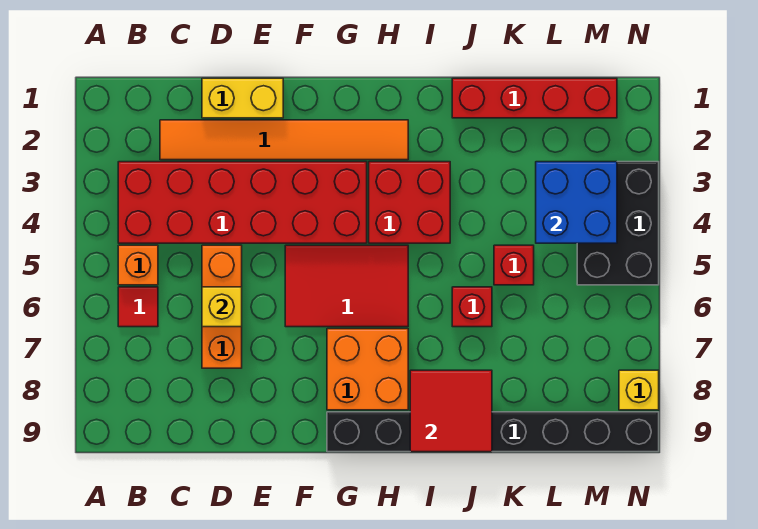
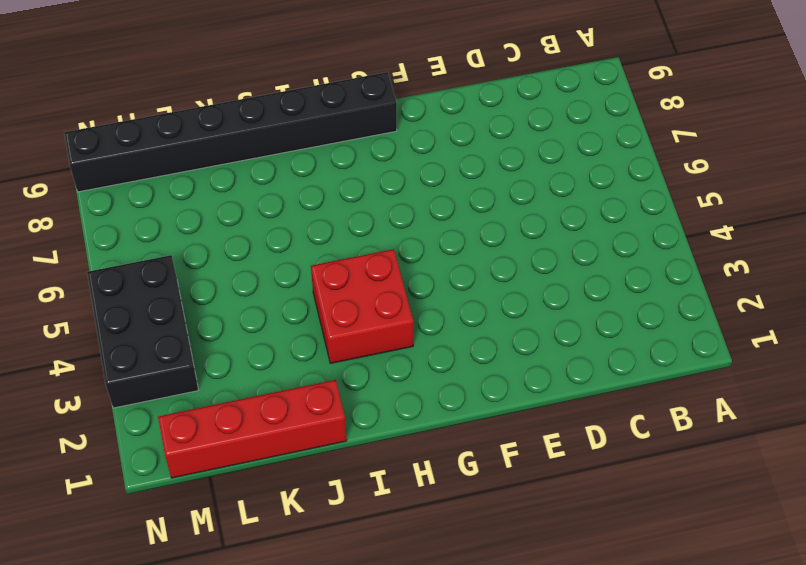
none -> red 2x6 brick [118,162,367,243]
none -> orange 1x1 brick [118,245,158,285]
none -> red 1x1 tile [118,287,158,327]

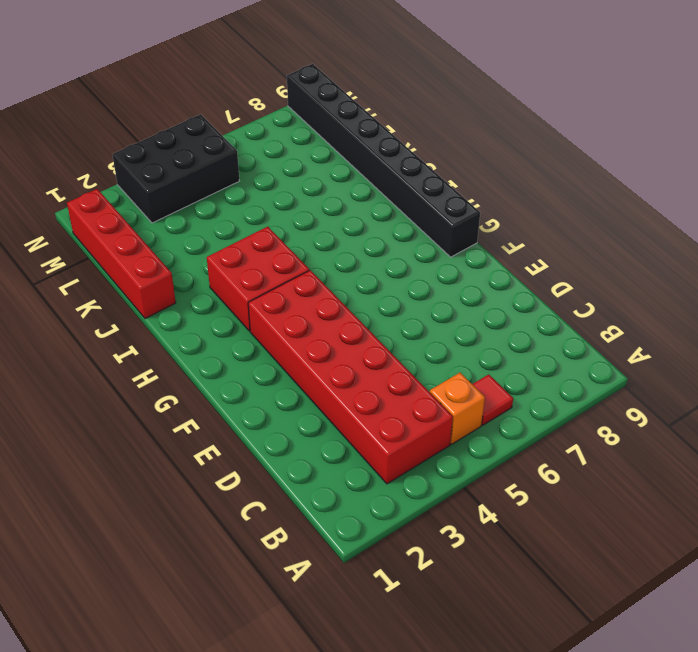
none -> orange 1x6 tile [160,120,408,160]
none -> yellow 1x2 brick [202,78,283,118]
none -> orange 1x3 brick [202,245,242,368]

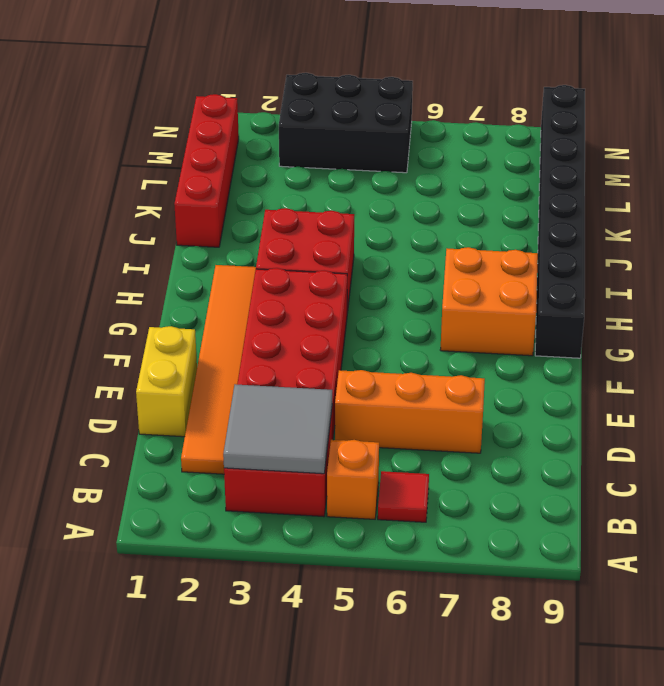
grey 2x2 tile [223,384,332,474] -> none
none -> red 2x3 tile [285,245,408,327]
none -> red 1x1 brick [452,287,492,327]
none -> red 1x1 brick [494,245,534,285]

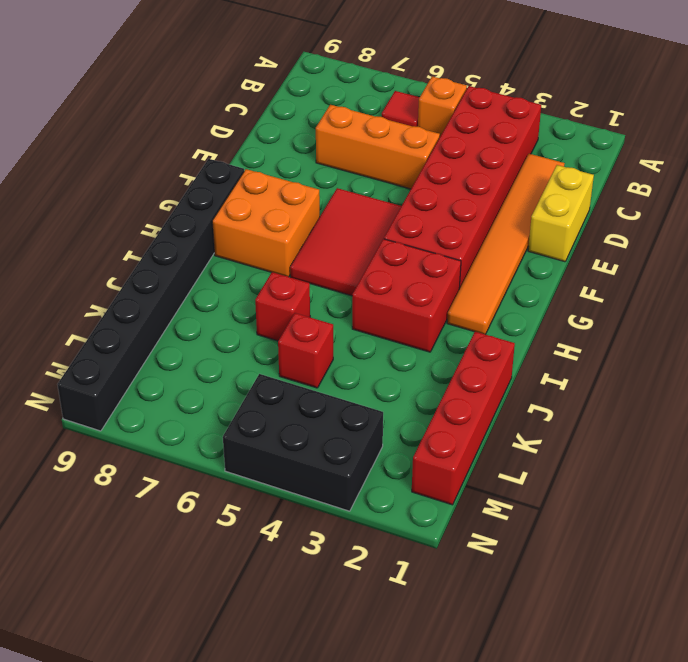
none -> yellow 1x1 brick [619,370,659,410]
none -> yellow 1x1 brick [202,287,242,327]
none -> red 2x2 tile [410,370,492,452]

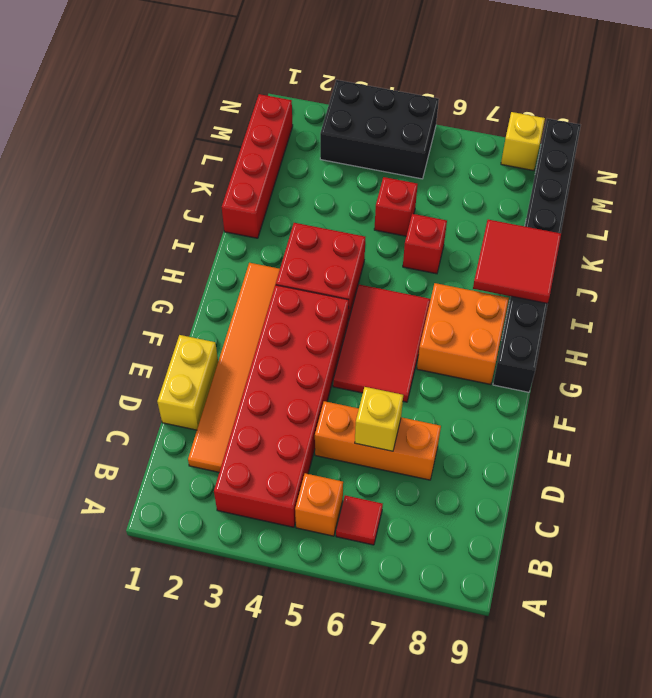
none -> blue 2x2 brick [536,162,617,243]

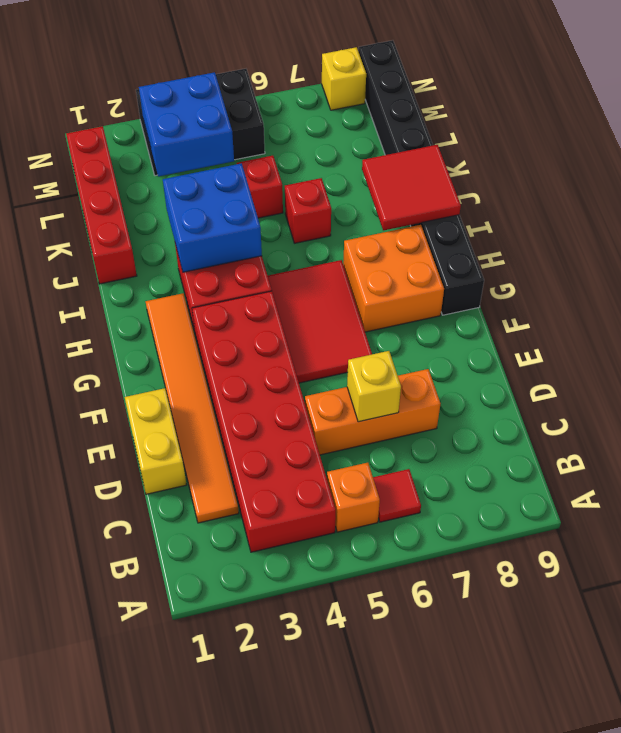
blue 2x2 brick [163,163,262,272] -> none

